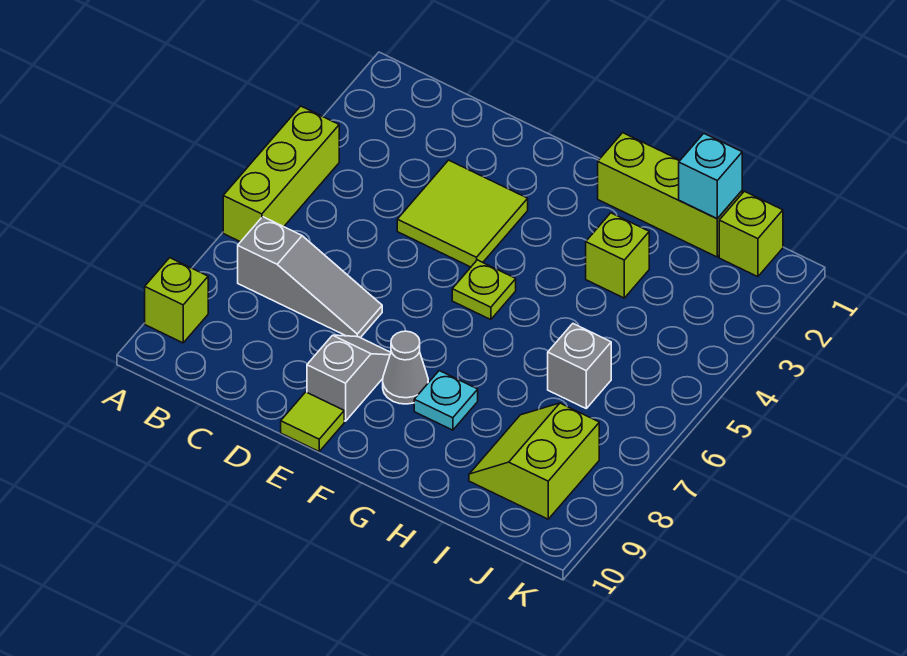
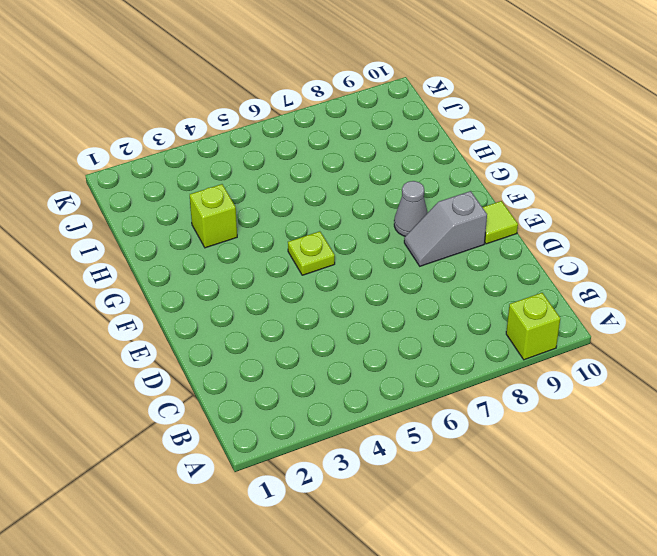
none -> lime 1x3 brick [223,106,339,242]
none -> grey 1x3 slope [238,217,382,338]
none -> lime 2x2 tile [397,160,528,267]

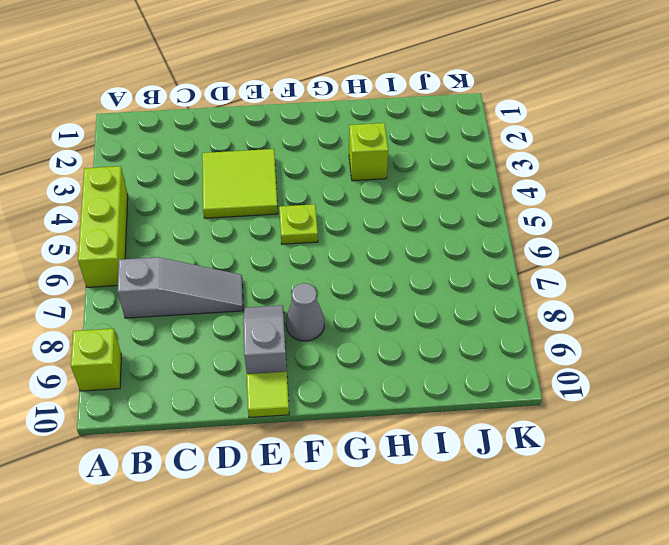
none -> lime 1x3 brick [598,133,742,257]
none -> cyan 1x1 plate [414,371,478,430]
none -> grey 1x1 brick [548,324,611,408]

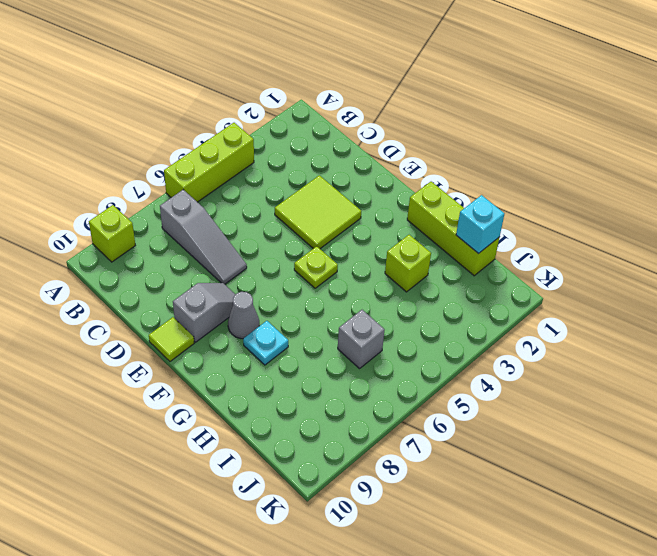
none -> lime 2x2 slope [469,403,599,519]
none -> lime 1x1 brick [719,191,783,277]

